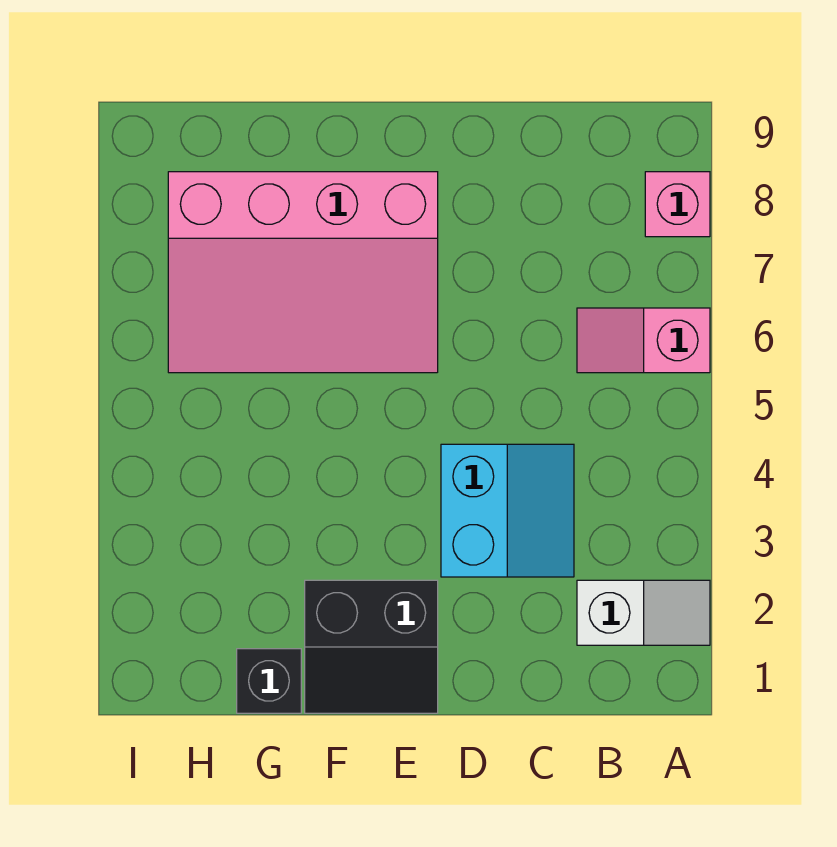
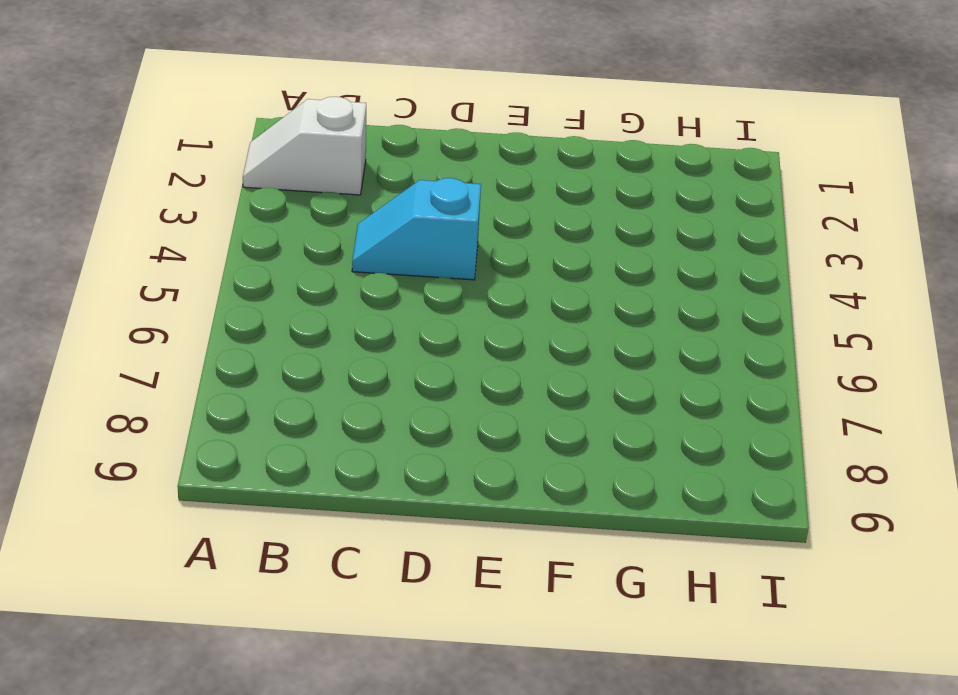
cyan 1x2 slope [352,178,481,280] -> cyan 2x2 slope [441,444,574,577]
none -> pink 1x2 slope [577,308,710,373]
none -> pink 1x1 brick [645,172,710,237]

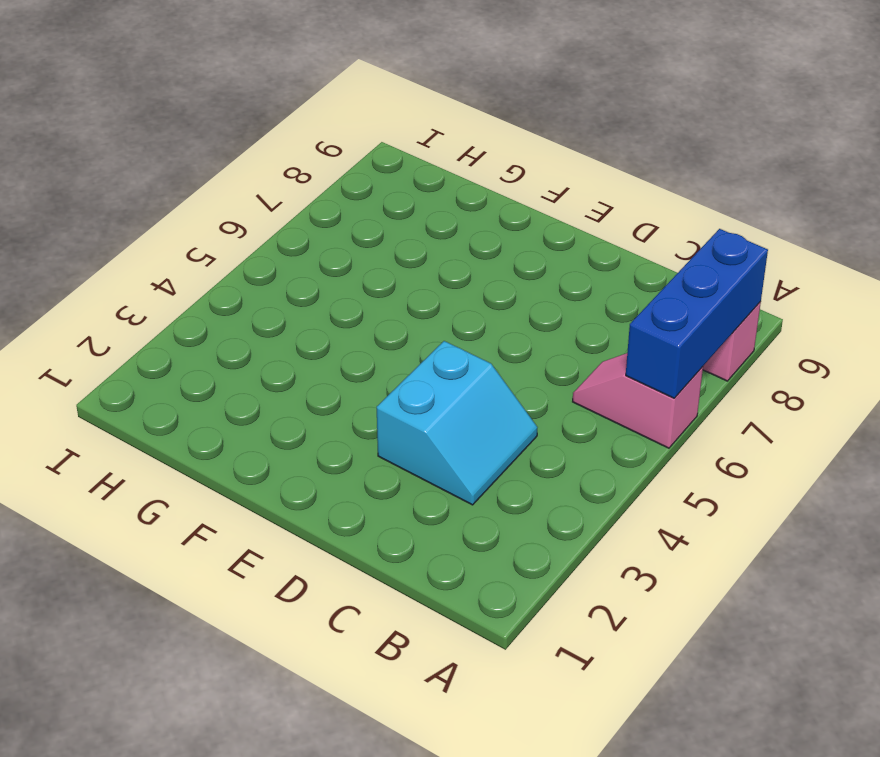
blue 1x3 brick [626,229,768,398] -> none
none -> white 1x2 slope [577,580,710,645]
none -> black 2x2 slope [305,580,438,713]

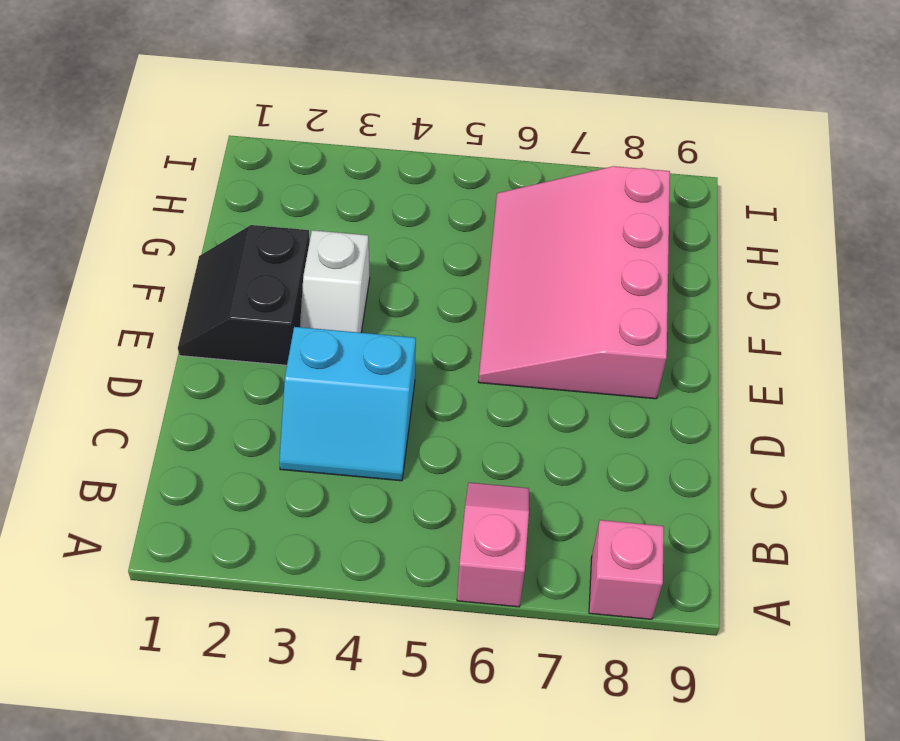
white 1x2 slope [300,230,370,333] -> white 1x2 slope moved to [577,580,710,645]
none -> black 1x1 brick [237,649,301,713]

